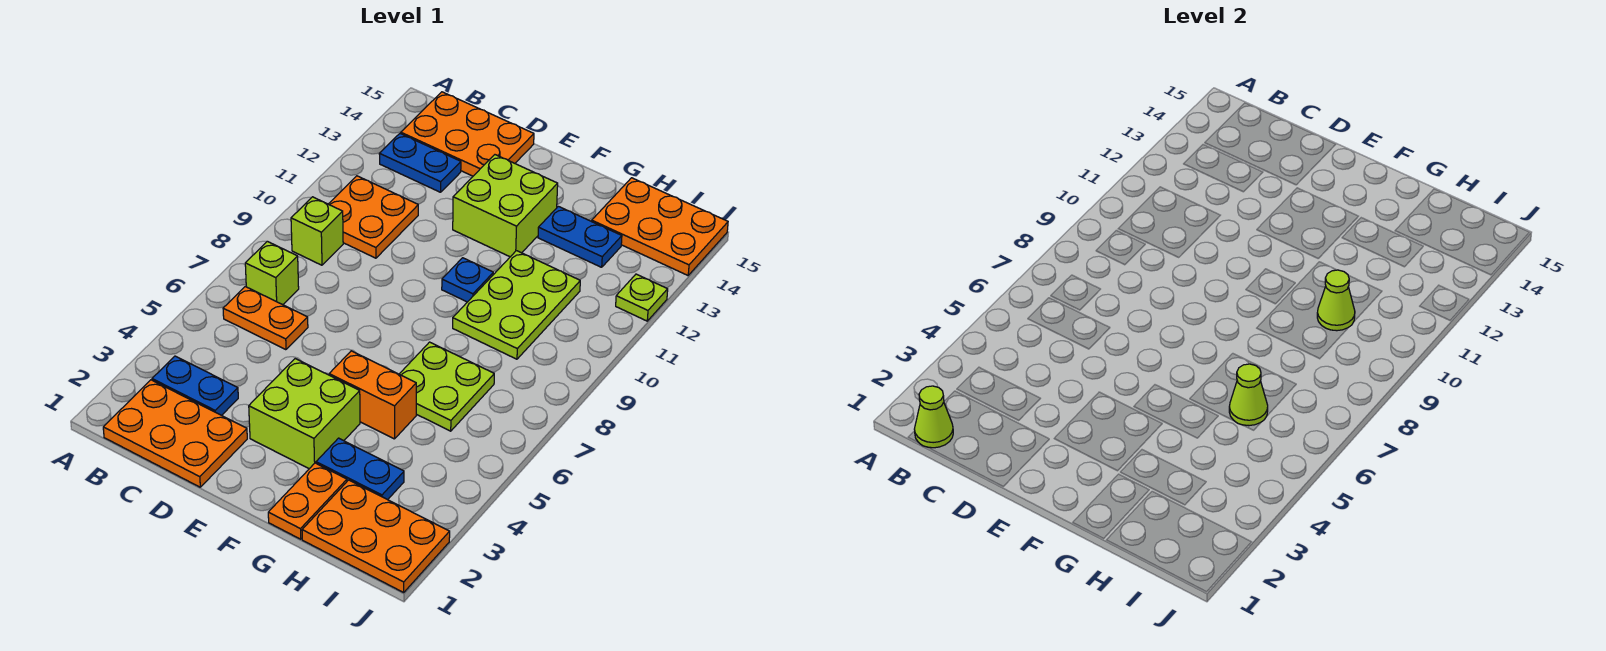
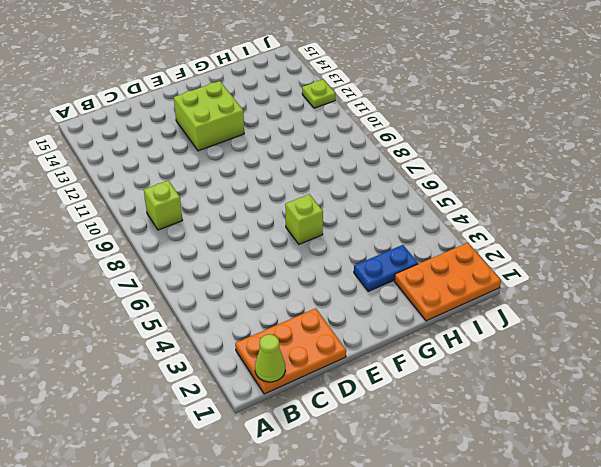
lime 1x1 brick [285,194,323,244] -> lime 1x1 brick moved to [245,241,299,305]
none -> blue 1x2 plate [152,356,238,415]
none -> orange 1x2 plate [223,287,308,350]
none -> orange 2x2 plate [329,176,418,258]

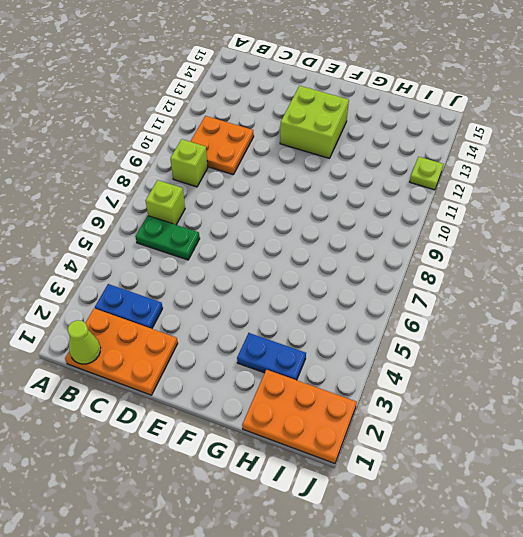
green 1x2 plate [136,216,200,260] -> orange 1x2 plate [223,287,308,350]
none -> blue 1x2 plate [379,133,461,192]
none -> orange 2x3 plate [401,92,534,176]
none -> lime 2x2 brick [249,359,360,469]

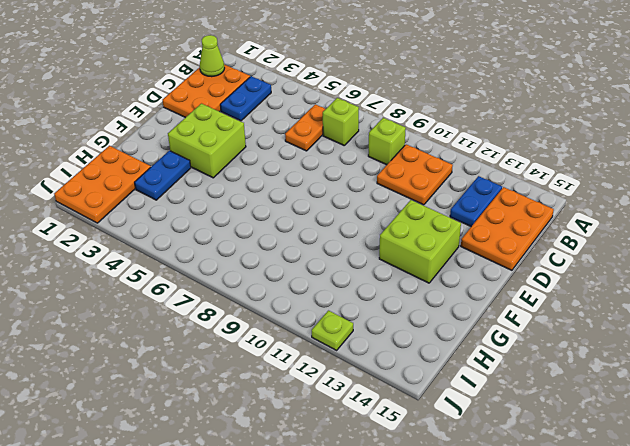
none -> orange 1x2 brick [329,351,416,439]
none -> blue 1x1 plate [442,258,493,302]
none -> orange 1x2 plate [268,463,347,539]

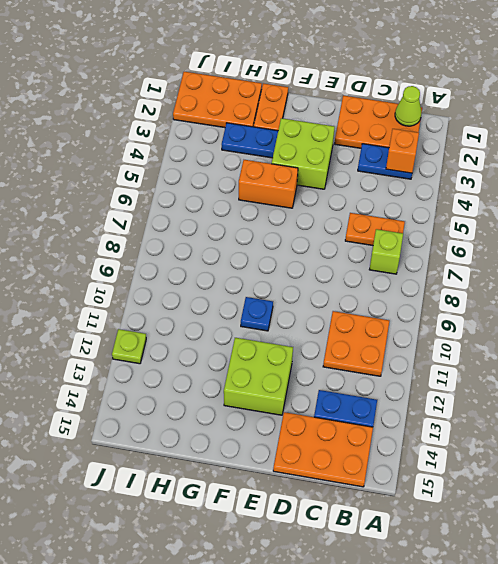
orange 1x1 brick [386,129,419,173] -> none
none -> lime 1x1 brick [291,197,343,265]
none -> lime 2x2 plate [400,342,494,431]
none -> lime 2x3 plate [453,251,580,359]

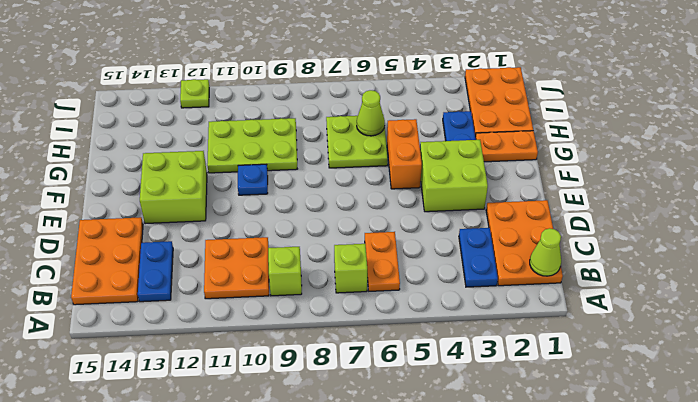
none -> blue 1x2 plate [538,206,622,267]
none -> orange 2x3 plate [592,178,728,275]
none -> lime 1x1 cone [1317,270,1355,331]

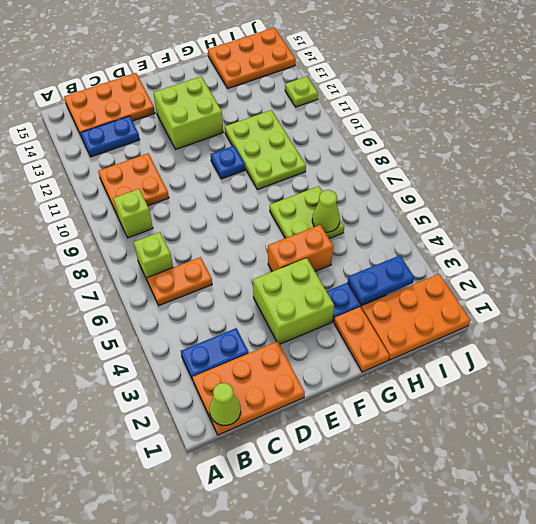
blue 1x2 plate [348,255,414,305] -> blue 1x2 plate moved to [538,206,622,267]
none -> lime 1x1 cone [1317,270,1355,331]

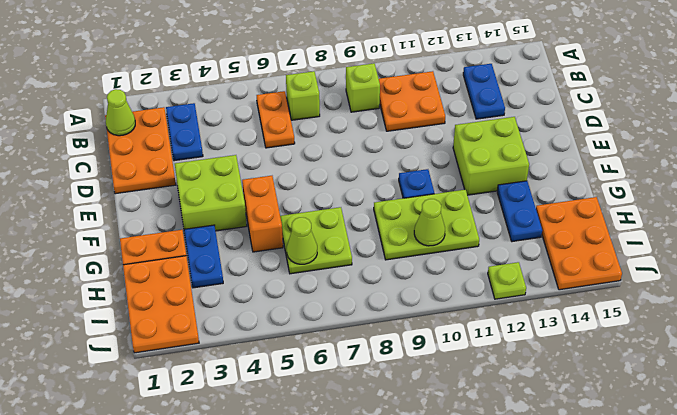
none -> orange 2x3 plate [401,92,534,176]

